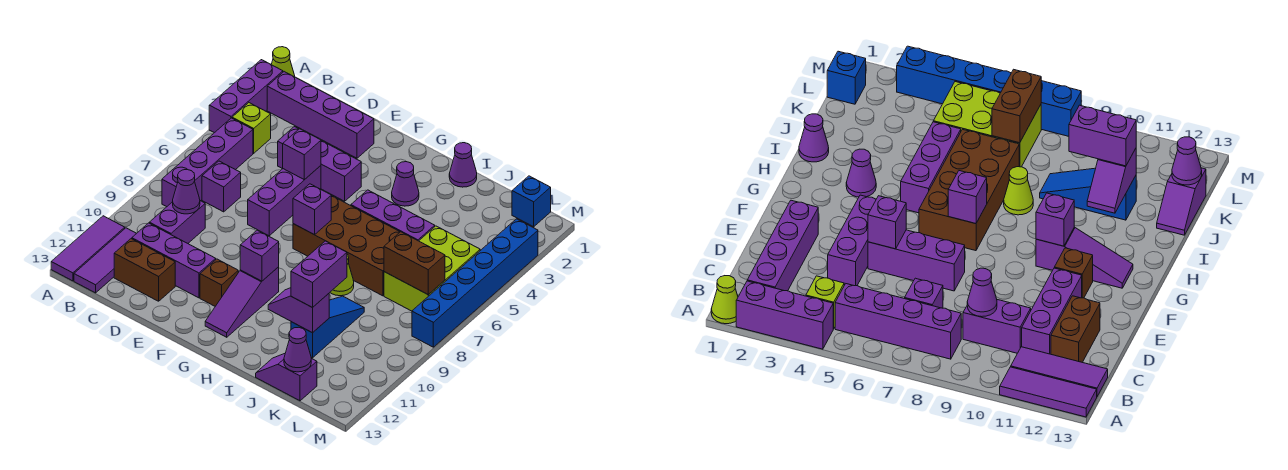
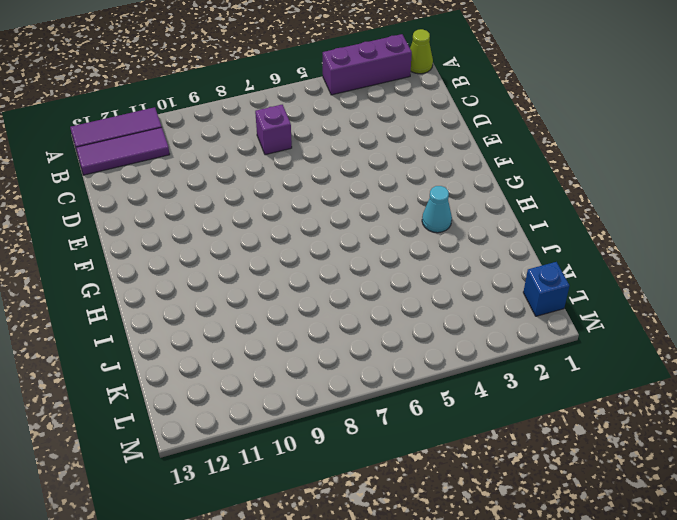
cyan 1x1 cone [422,186,452,233] -> purple 1x1 cone [392,162,419,206]
none -> purple 1x4 brick [267,72,374,158]
none -> lime 1x1 brick [232,103,271,153]
none -> purple 1x4 brick [162,118,253,207]
none -> purple 1x2 brick [149,201,205,243]

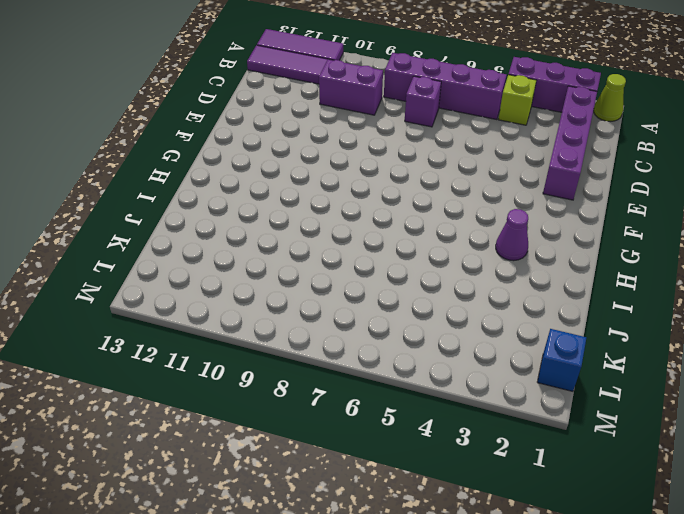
none -> purple 1x3 brick [132,223,216,298]
none -> brown 1x2 brick [114,239,175,301]
none -> purple 1x3 brick [278,127,361,201]
none -> purple 1x3 brick [248,166,321,236]

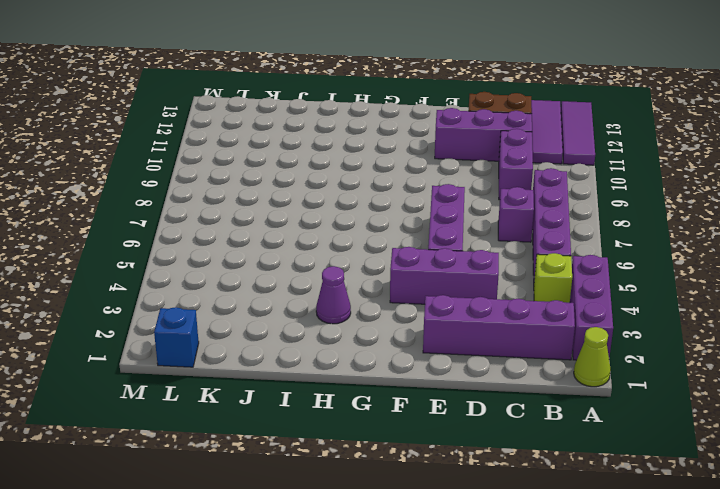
none -> brown 1x1 brick [200,259,238,306]
none -> brown 2x4 brick [293,196,400,296]
none -> purple 1x3 slope [205,267,279,337]
none -> purple 1x3 brick [351,190,435,241]

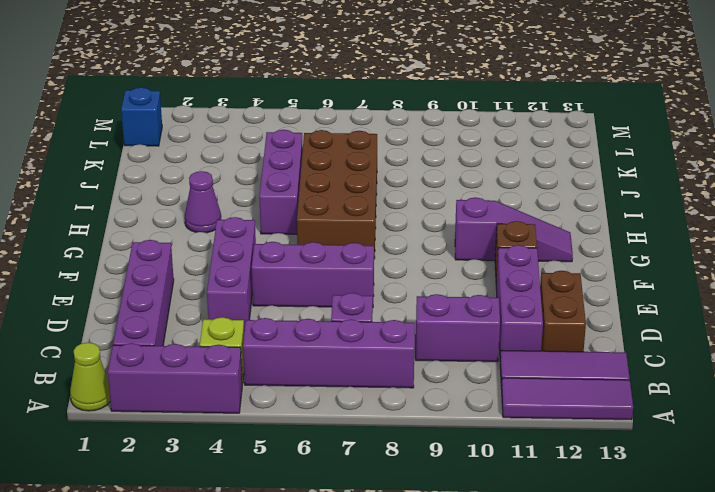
none -> purple 1x1 cone [449,143,477,187]
none -> lime 1x1 cone [330,254,354,296]
none -> blue 1x3 slope [291,296,364,358]
none -> purple 1x2 slope [256,354,317,401]

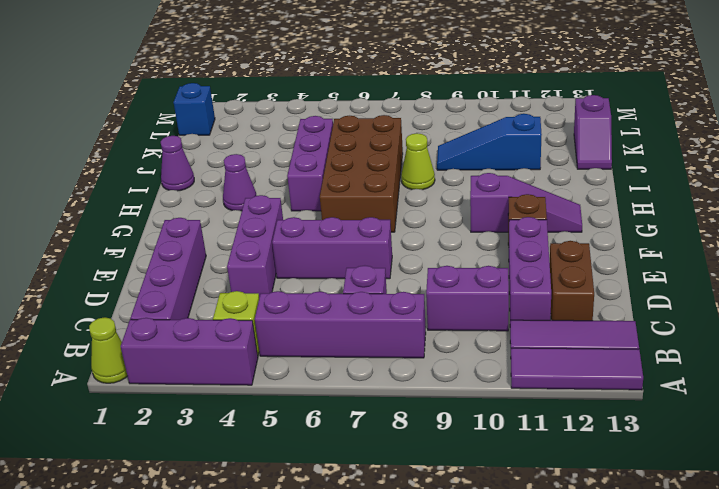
none -> lime 2x3 brick [384,226,480,311]
none -> blue 1x6 brick [412,219,538,347]
none -> purple 1x1 cone [173,170,200,214]
none -> purple 1x1 brick [283,129,321,180]

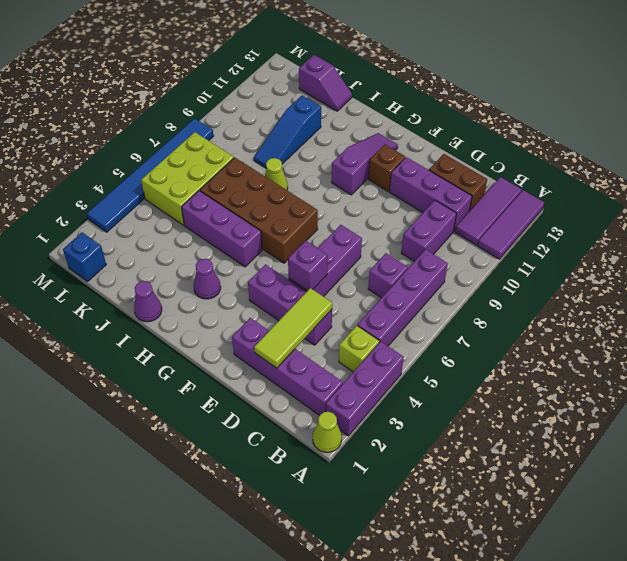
lime 1x3 tile [254,288,332,368] -> none
blue 1x6 tile [87,118,214,232] -> blue 1x6 brick [412,219,538,347]
none -> purple 1x1 cone [173,170,200,214]
none -> purple 1x1 brick [293,184,331,235]
none -> purple 1x1 brick [240,230,279,281]
none -> purple 1x2 slope [268,288,329,333]

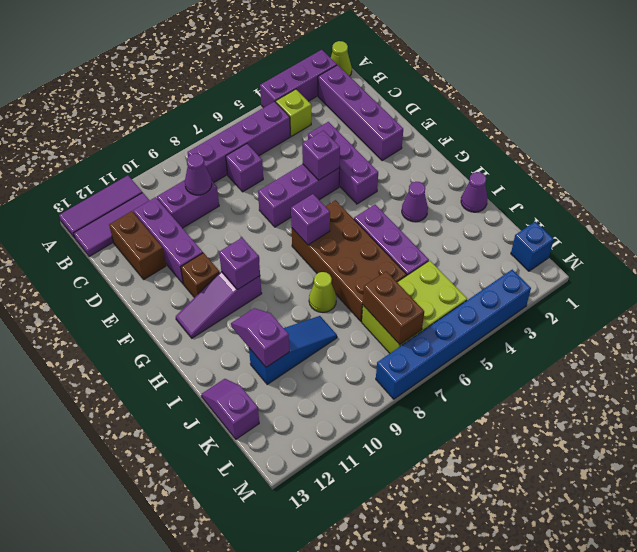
none -> purple 1x1 cone [284,327,311,372]
none -> purple 1x2 brick [291,241,347,308]

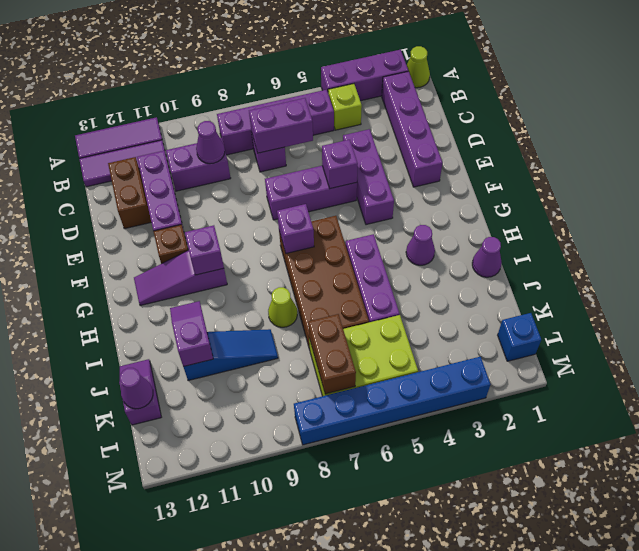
purple 1x2 brick [249,98,313,153] -> purple 1x2 brick moved to [291,241,347,308]

